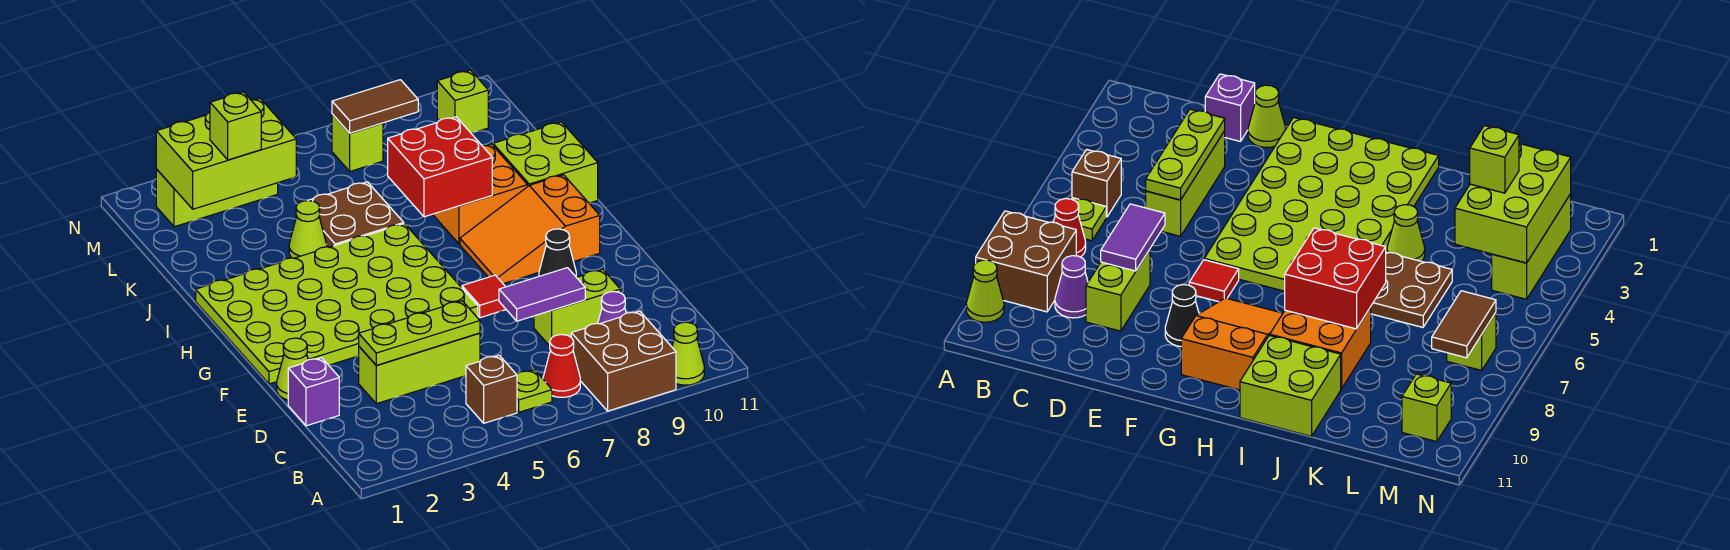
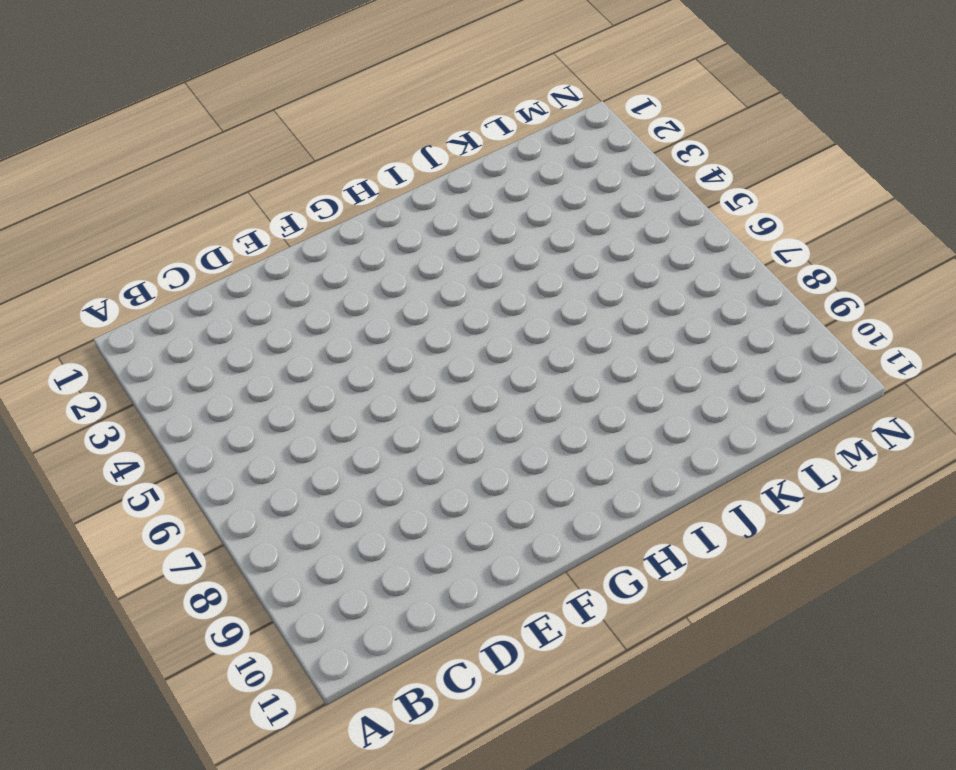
none -> brown 2x2 brick [571,311,676,411]
none -> lime 1x1 cone [672,322,704,385]
none -> brown 1x1 brick [466,355,517,423]

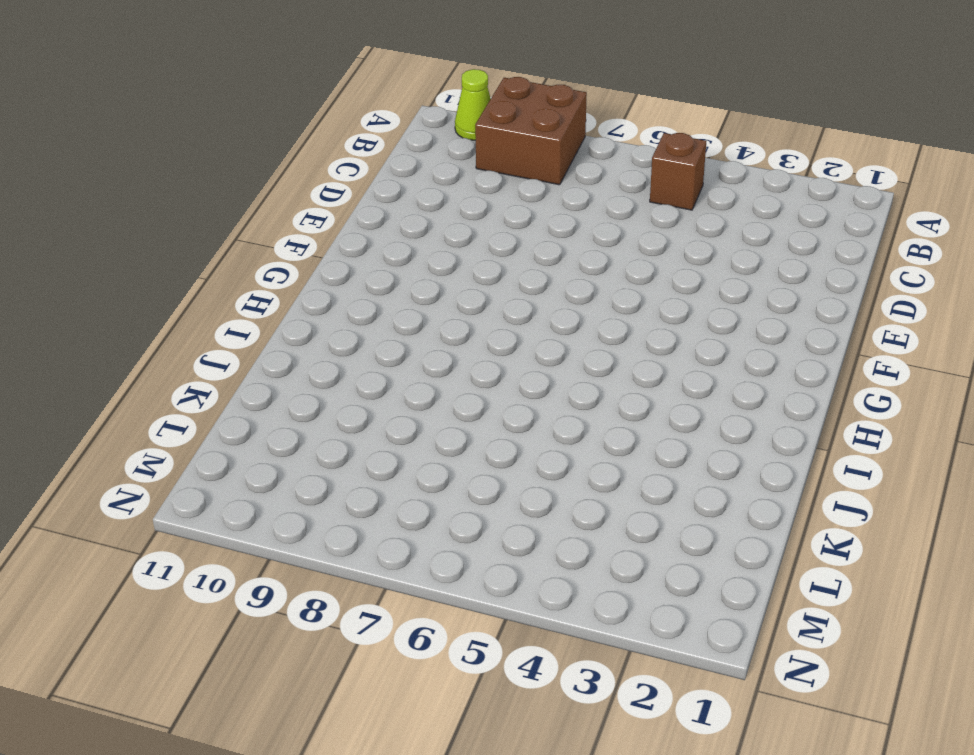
none -> lime 1x1 plate [517,370,552,412]
none -> red 1x1 cone [543,335,580,397]
none -> purple 1x1 cone [598,291,626,324]

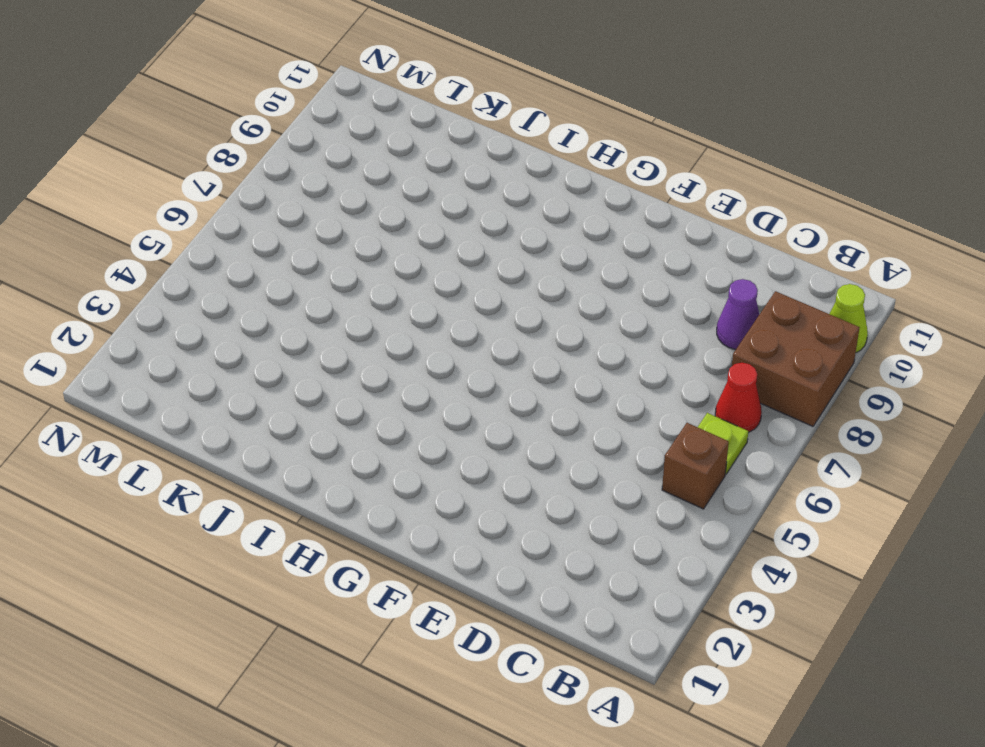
none -> purple 1x1 brick [288,358,339,426]
none -> lime 1x3 brick [359,333,480,404]
none -> lime 1x2 brick [534,269,620,346]

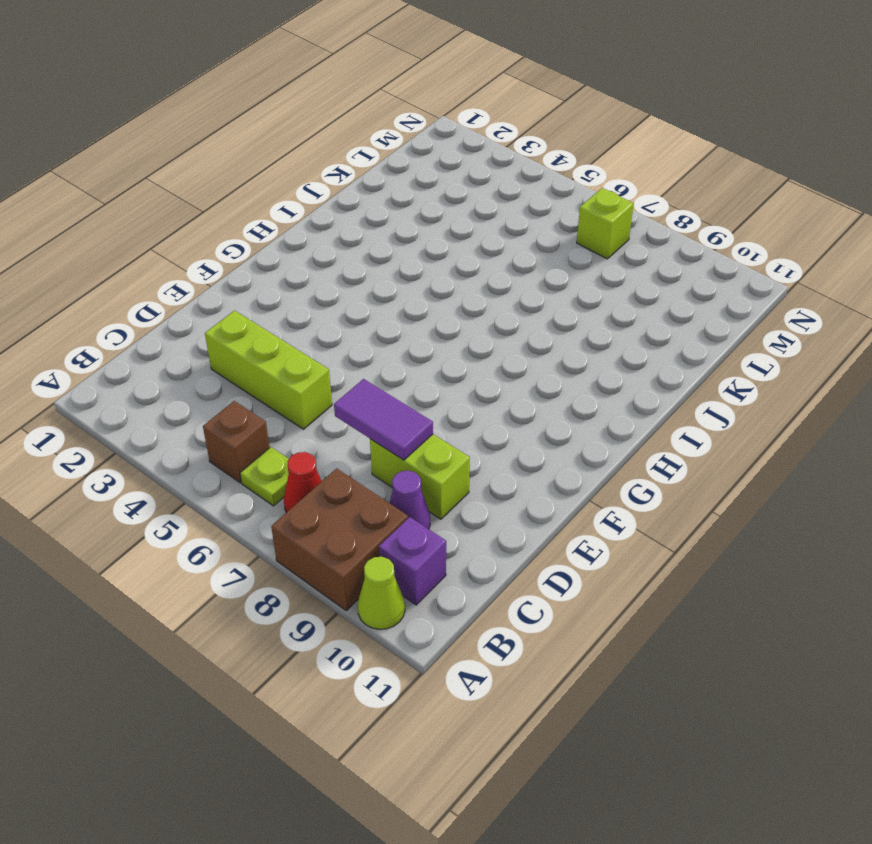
purple 1x1 brick [379,517,446,605] -> purple 1x1 brick moved to [288,358,339,426]
none -> lime 1x1 cone [277,338,308,400]
none -> lime 4x6 plate [196,223,478,384]
none -> red 1x1 tile [462,275,506,318]

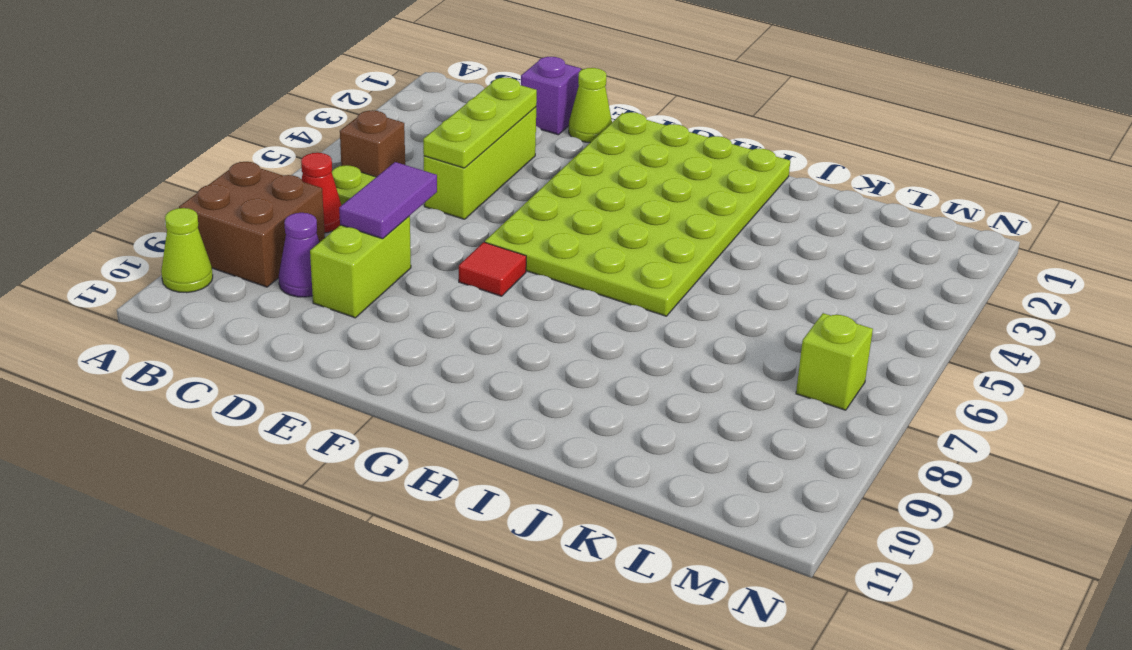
none -> black 1x1 cone [539,229,576,276]
none -> orange 2x3 slope [460,175,600,284]
none -> orange 2x2 brick [433,144,528,244]

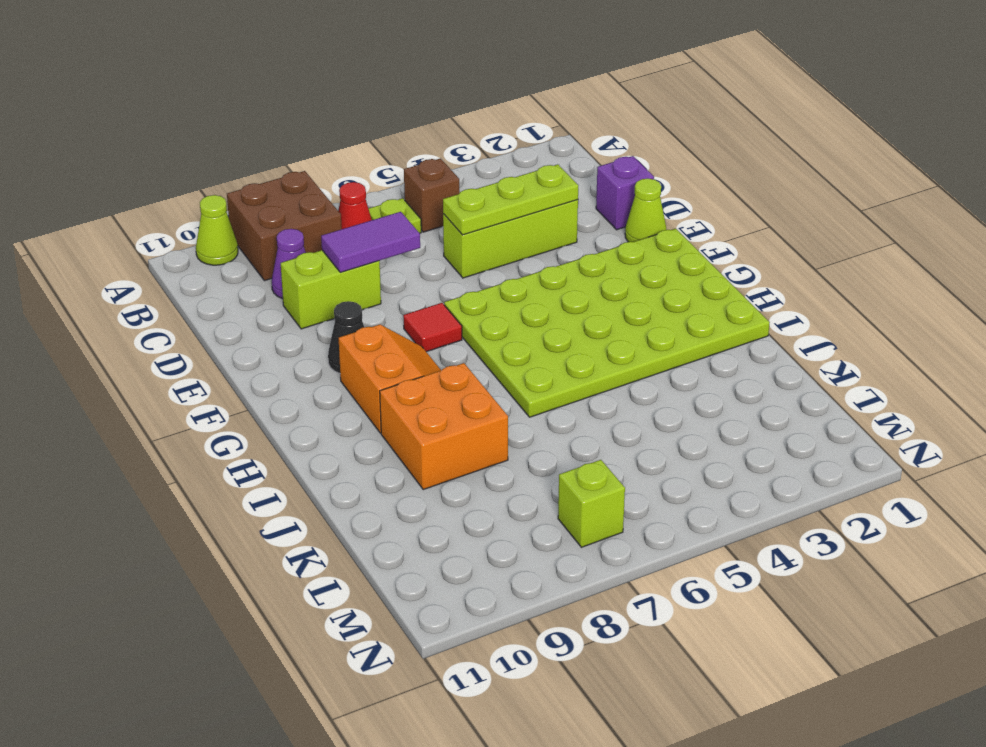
orange 2x2 slope [339,324,441,433] -> orange 2x3 slope [460,175,600,284]
none -> lime 2x2 brick [493,122,598,203]
none -> lime 1x1 cone [289,201,327,258]
none -> brown 2x2 plate [308,182,404,247]

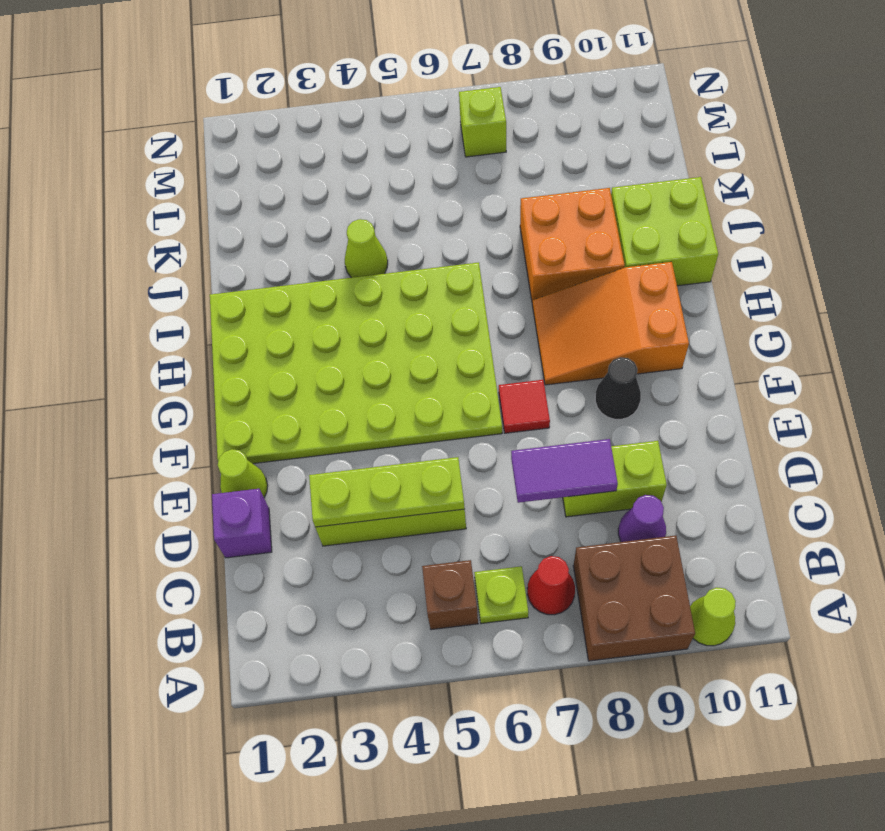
none -> brown 2x2 plate [308,182,404,247]
none -> lime 1x3 brick [156,169,278,227]
none -> lime 1x1 brick [437,70,488,133]

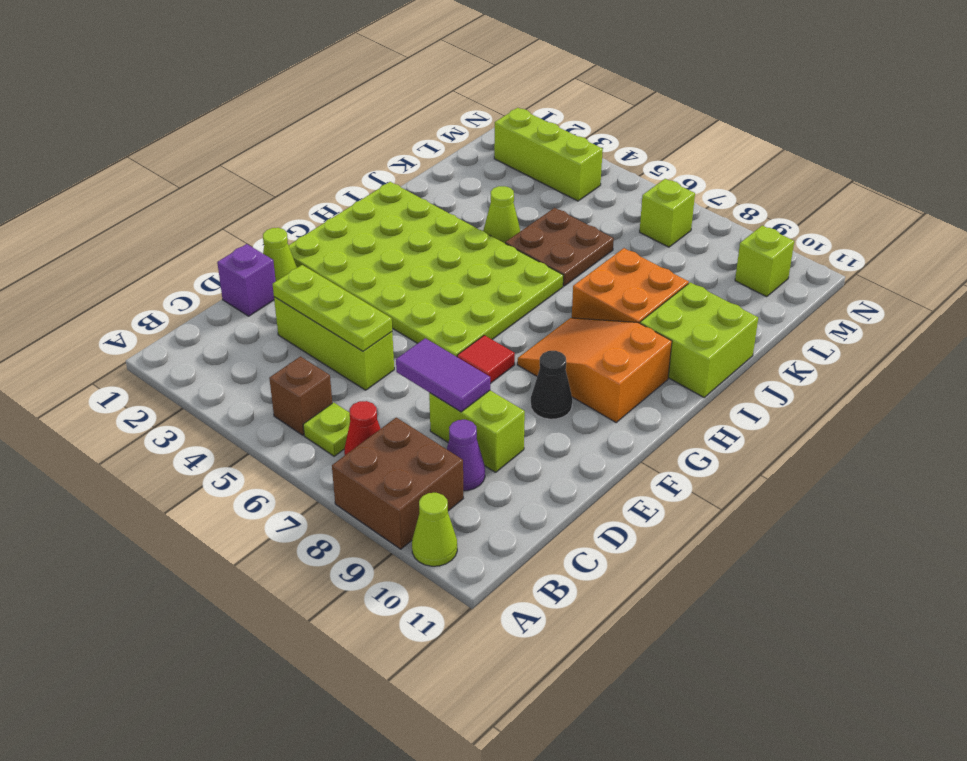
none -> red 2x2 brick [388,117,492,217]
none -> lime 2x3 brick [156,98,296,209]
none -> brown 1x2 tile [332,80,418,133]

